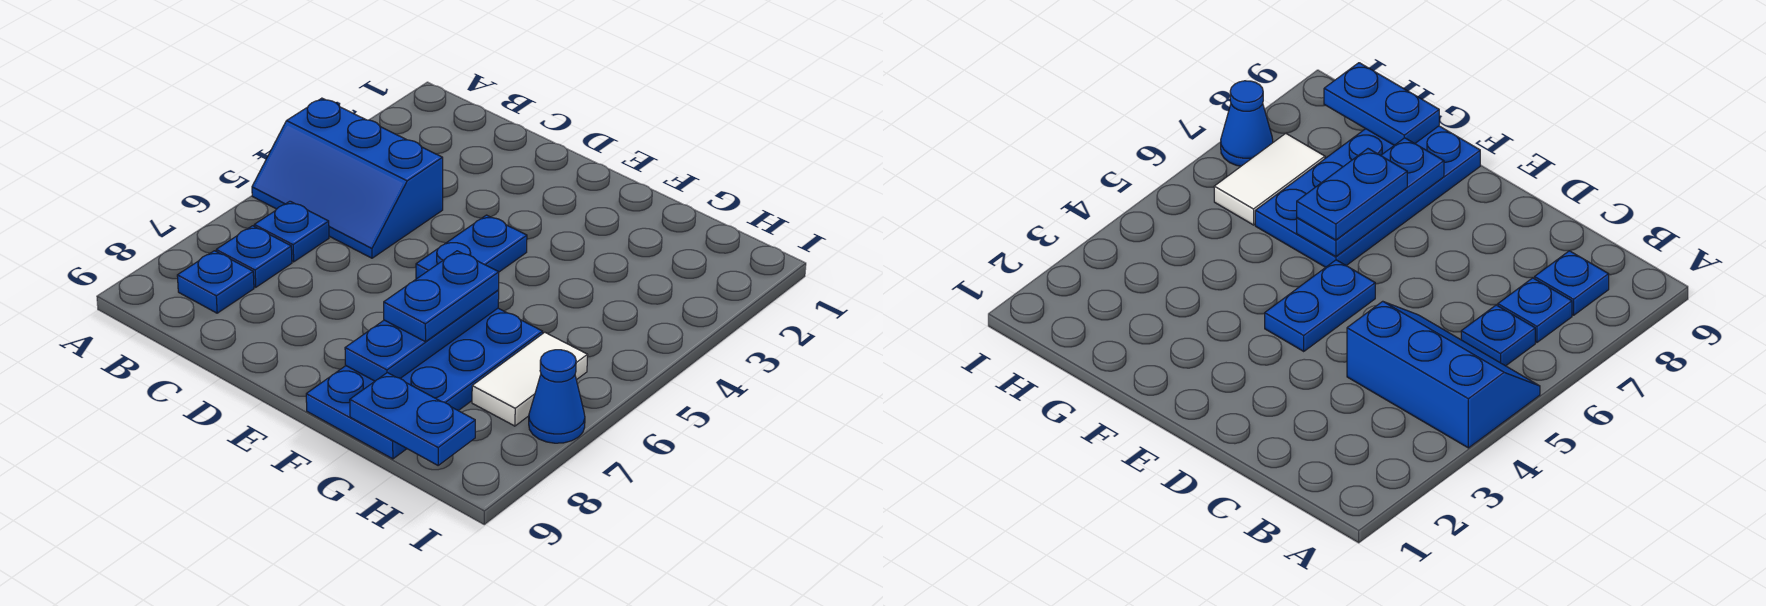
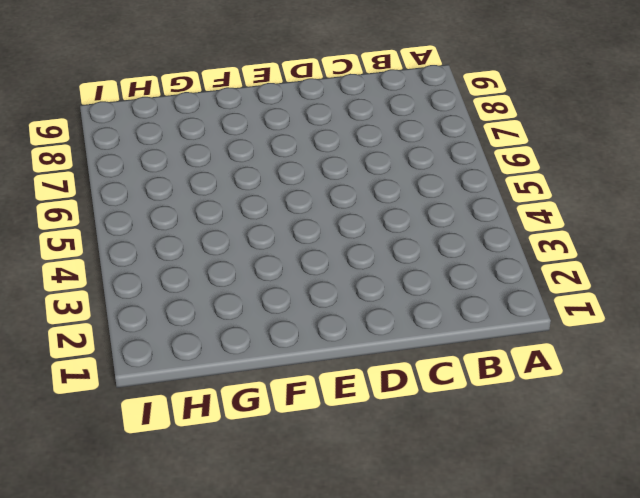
none -> blue 2x3 slope [252,98,443,258]
none -> blue 1x1 plate [254,201,329,262]

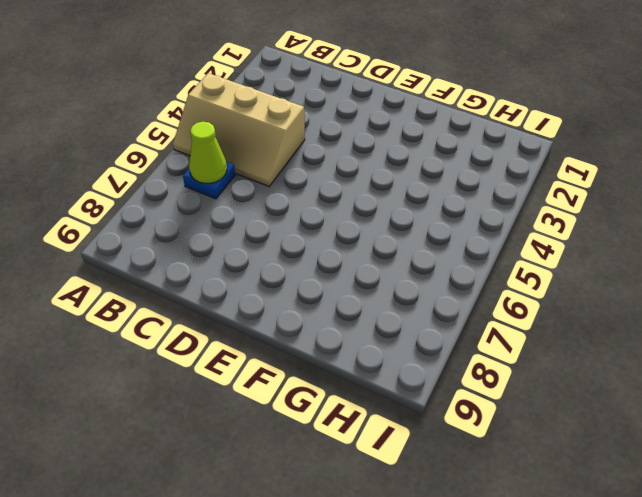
tan 2x3 slope [173,73,305,186] -> blue 2x3 slope [252,98,443,258]
lime 1x1 cone [189,122,227,183] -> none
none -> blue 1x1 plate [216,226,292,287]
none -> blue 1x1 plate [177,251,254,313]

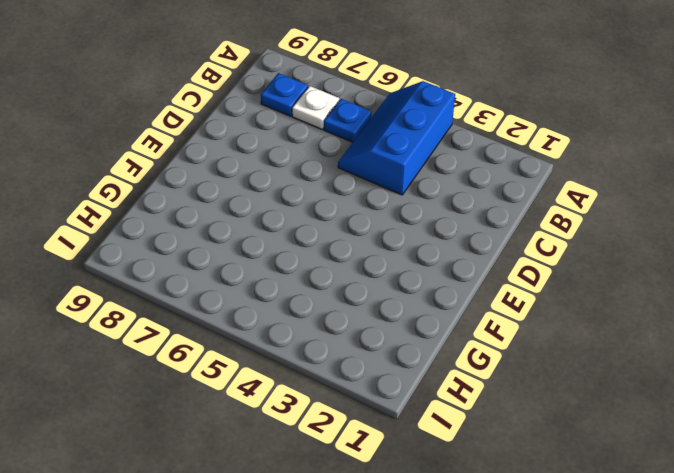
white 1x1 plate [292,86,339,129] -> blue 1x1 plate [216,226,292,287]
none -> blue 1x2 plate [416,215,527,279]
none -> blue 2x4 plate [306,308,543,459]

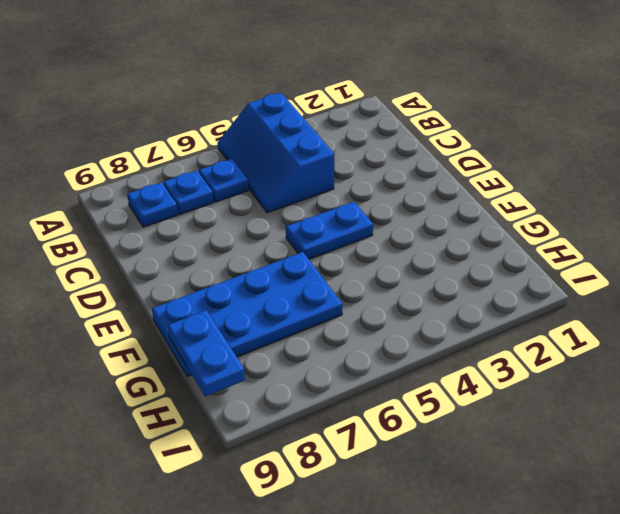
none -> white 1x2 tile [472,332,588,426]
none -> blue 1x1 cone [529,350,585,443]

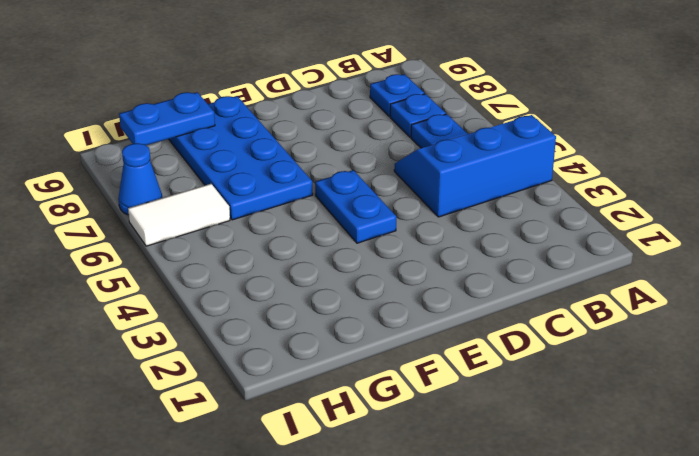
white 1x2 tile [128,184,230,246] -> white 1x2 tile turned to [472,332,588,426]
none -> blue 1x3 plate [345,290,499,381]
none -> blue 1x2 plate [384,251,499,342]

